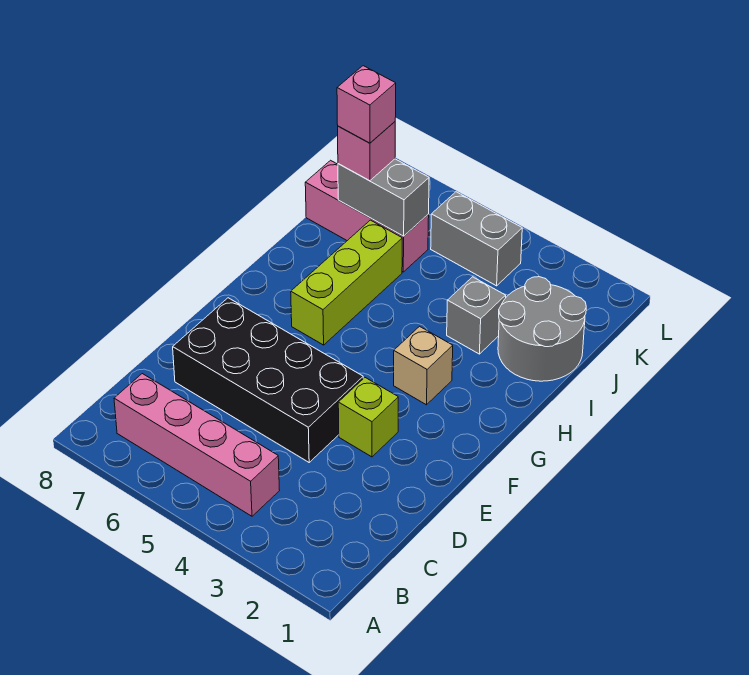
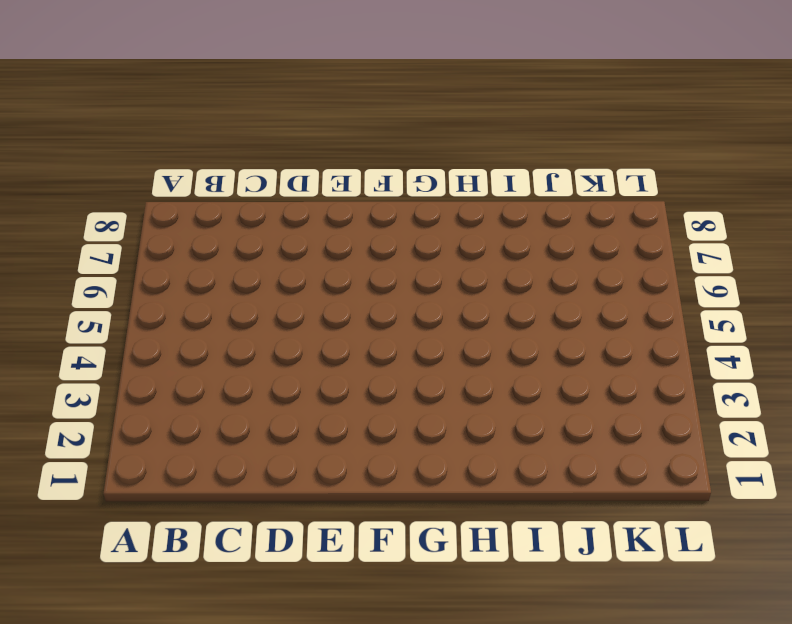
none -> pink 1x4 brick [114,374,280,516]
none -> black 2x4 brick [173,298,363,462]
none -> lime 1x1 brick [338,378,398,457]

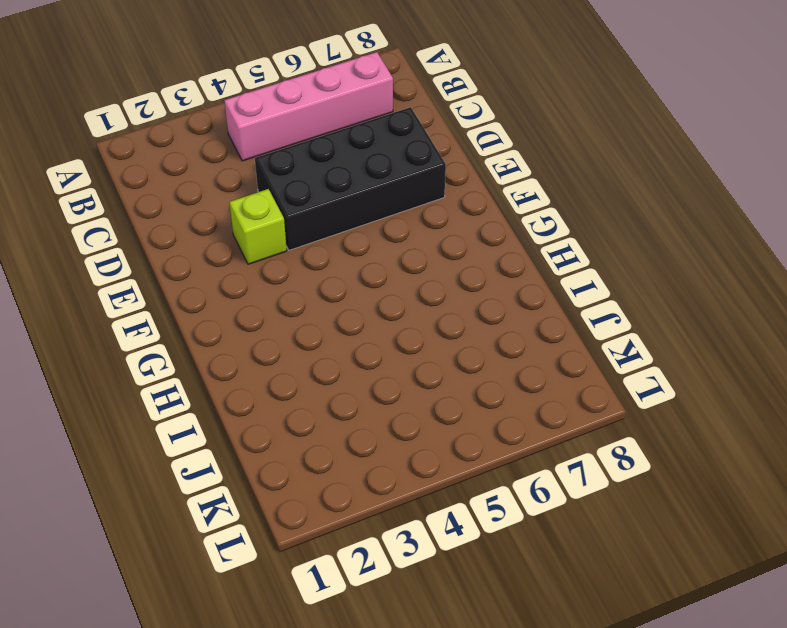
none -> tan 1x1 brick [394,326,453,405]
none -> lime 1x3 brick [291,220,402,345]
none -> grey 2x2 round brick [498,277,586,381]

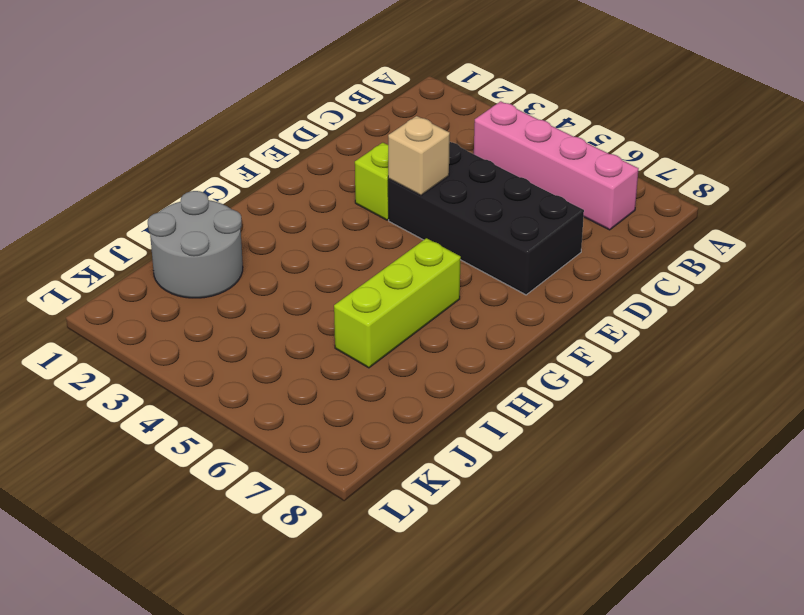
tan 1x1 brick [388,116,450,195] -> tan 1x1 brick moved to [394,326,453,405]
none -> grey 1x1 brick [447,277,506,354]
none -> pink 1x3 brick [305,160,429,272]
none -> grey 1x2 brick [431,192,522,286]

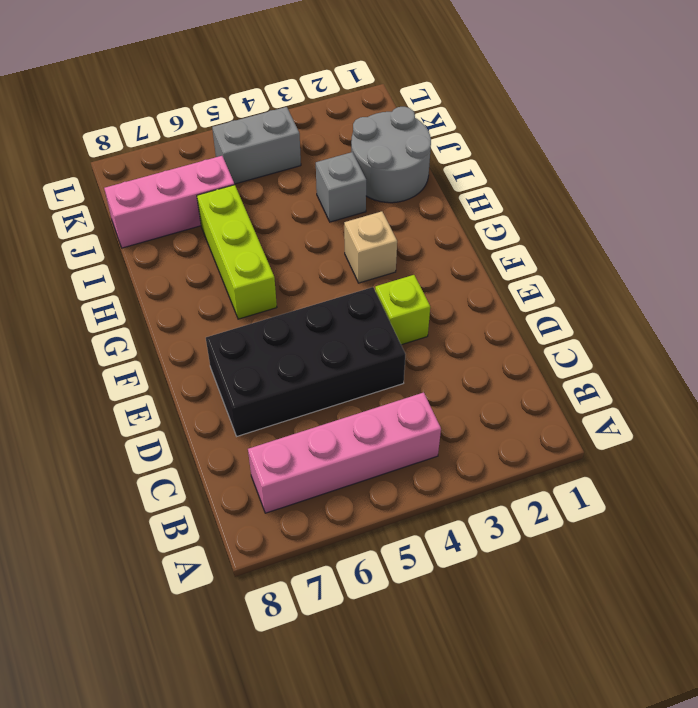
none -> grey 1x2 brick [338,159,429,236]
none -> pink 1x1 brick [338,122,395,181]
none -> pink 1x1 brick [337,66,396,143]

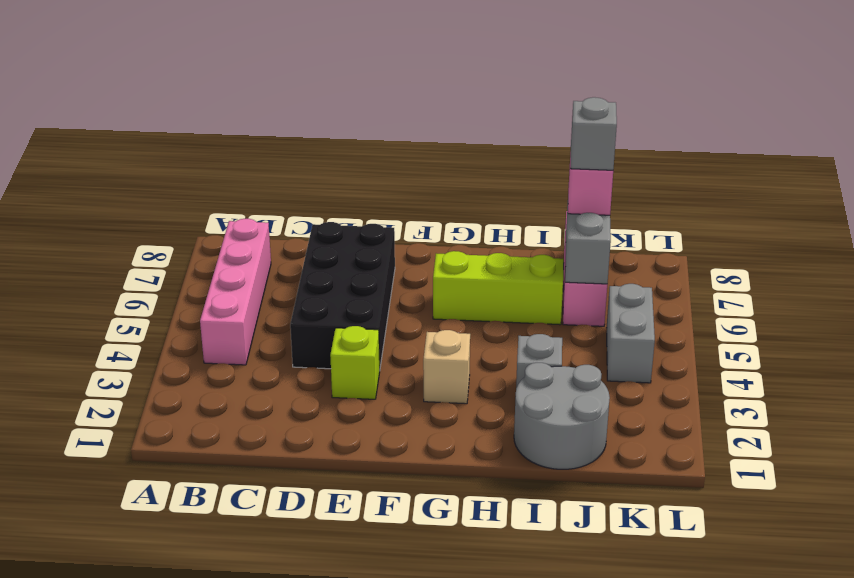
grey 1x1 brick [571,97,617,170] -> pink 1x1 brick [337,66,396,143]

